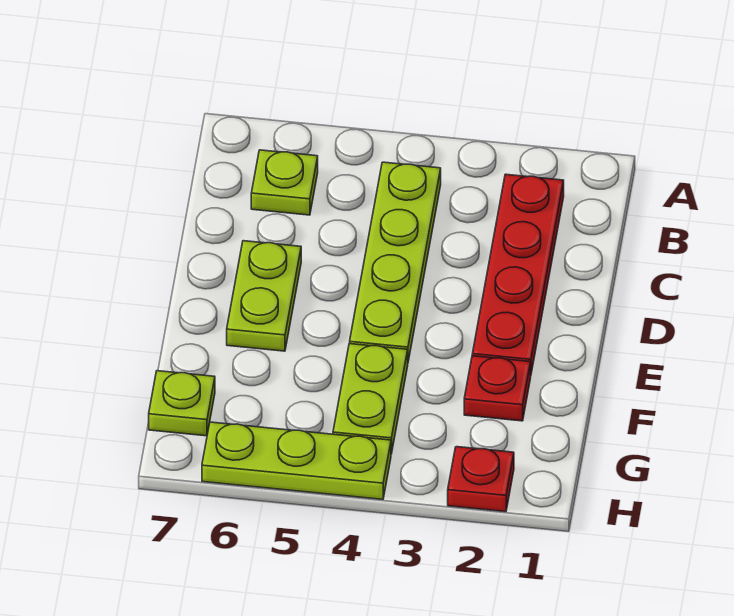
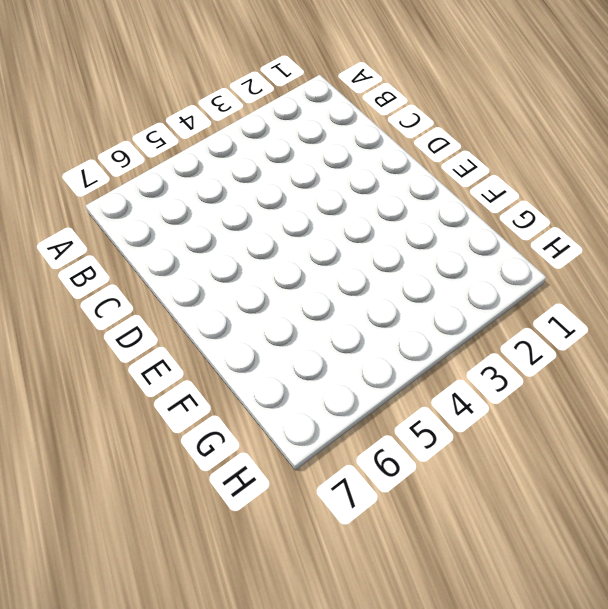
none -> red 1x4 plate [472,174,564,373]
none -> lime 1x4 plate [350,162,441,361]

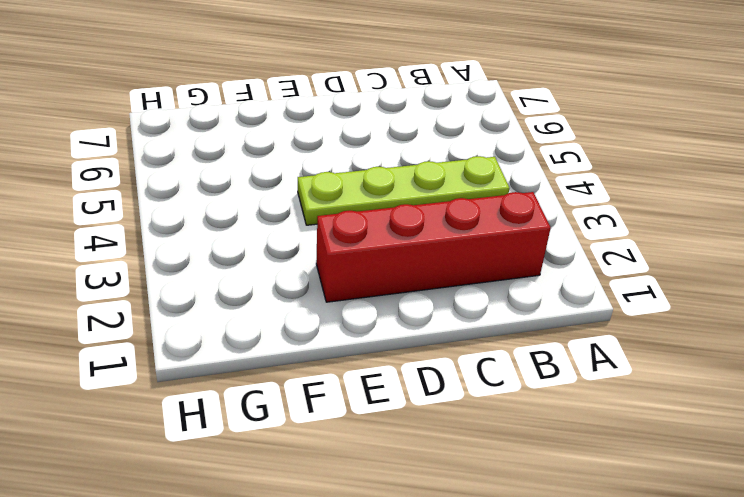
red 1x4 brick [316,192,551,302] -> red 1x4 plate [472,174,564,373]
none -> lime 1x1 plate [251,150,318,215]
none -> lime 1x2 plate [227,241,301,351]

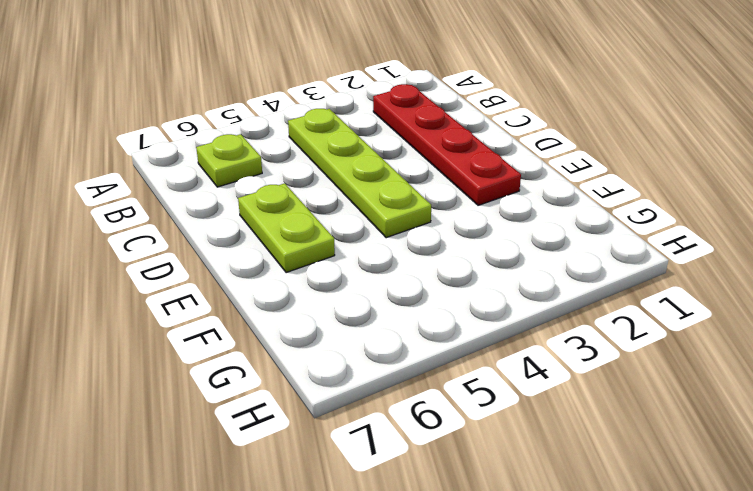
none -> red 1x1 plate [464,356,531,421]
none -> lime 1x2 plate [333,344,408,454]

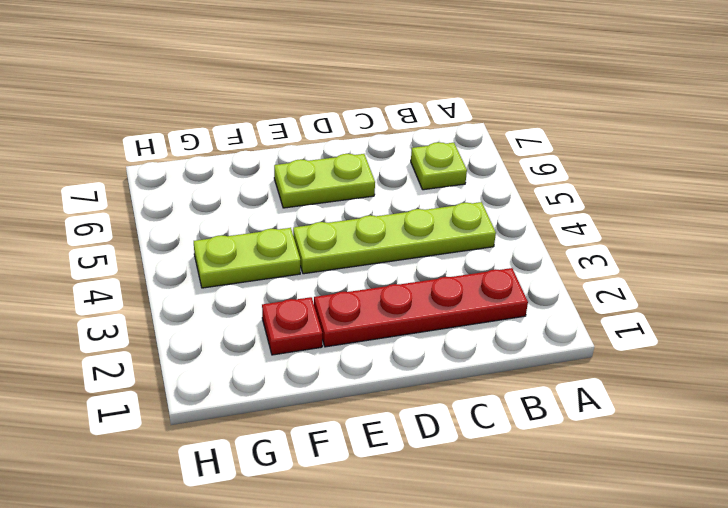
none -> lime 1x1 plate [149,371,215,436]
none -> red 1x1 plate [448,447,514,512]

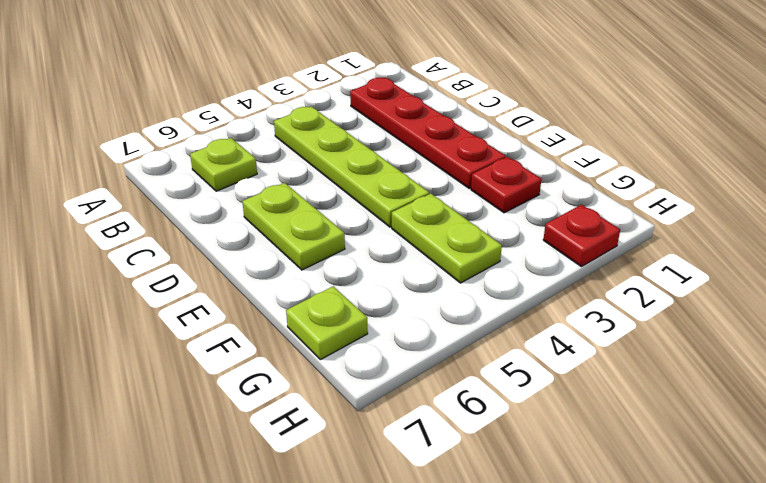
none -> lime 1x3 plate [202,422,391,499]

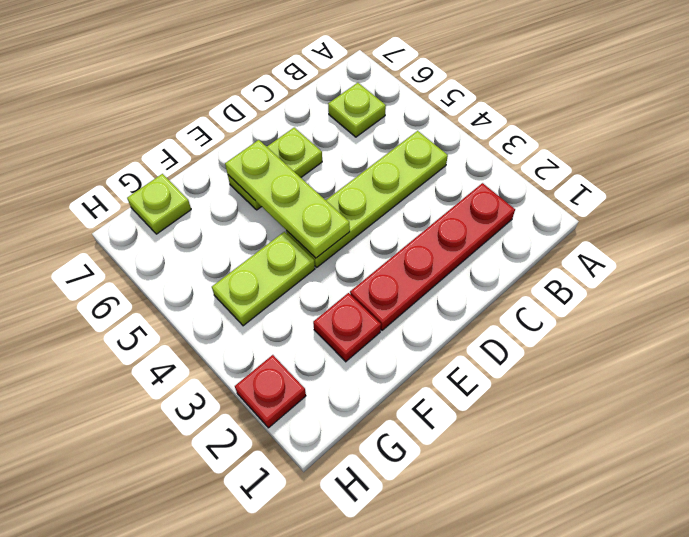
lime 1x3 plate [225,140,350,258] -> lime 1x3 plate moved to [202,422,391,499]

